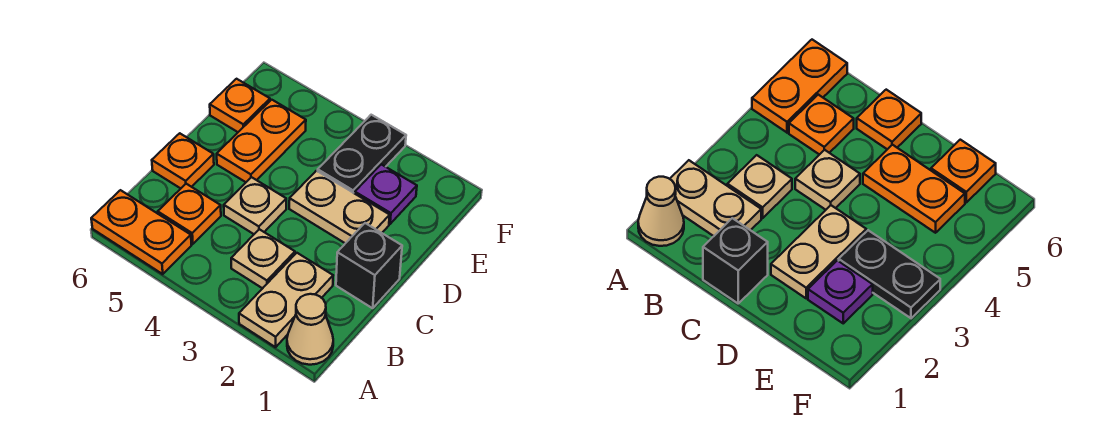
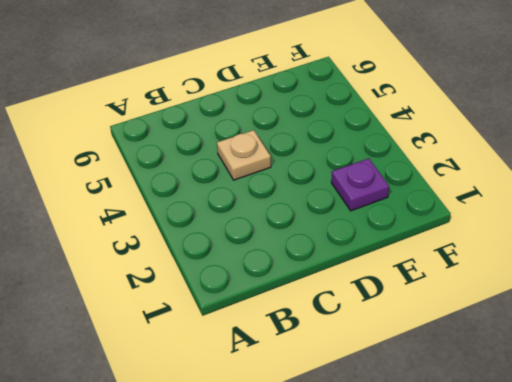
none -> tan 1x1 cone [287,294,333,365]
none -> tan 1x2 plate [239,253,333,347]
none -> orange 1x2 plate [91,190,191,274]

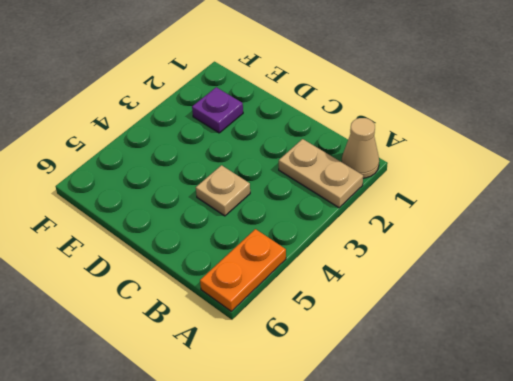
none -> tan 1x1 plate [231,229,295,288]
none -> orange 1x1 plate [158,184,221,244]
none -> black 1x1 brick [336,223,402,308]

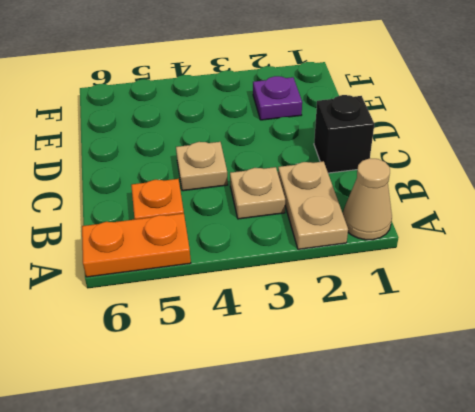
none -> orange 1x1 plate [152,133,214,188]
none -> tan 1x2 plate [289,171,390,243]
none -> orange 1x2 plate [217,100,306,182]

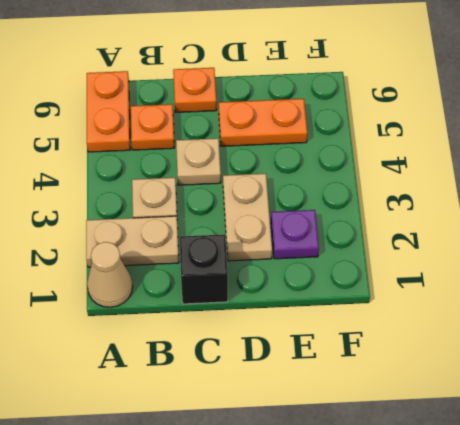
none -> black 1x2 plate [318,115,406,194]
none -> orange 1x1 plate [210,79,270,132]

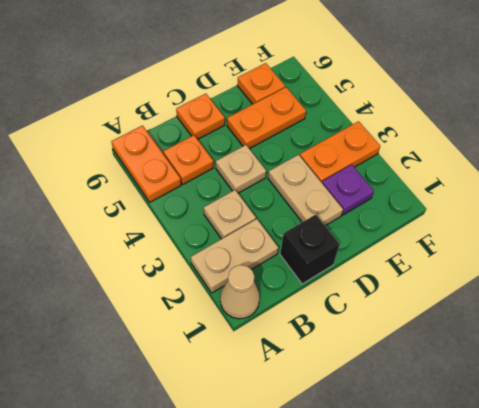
orange 1x2 plate [300,121,380,183] -> black 1x2 plate [318,115,406,194]

